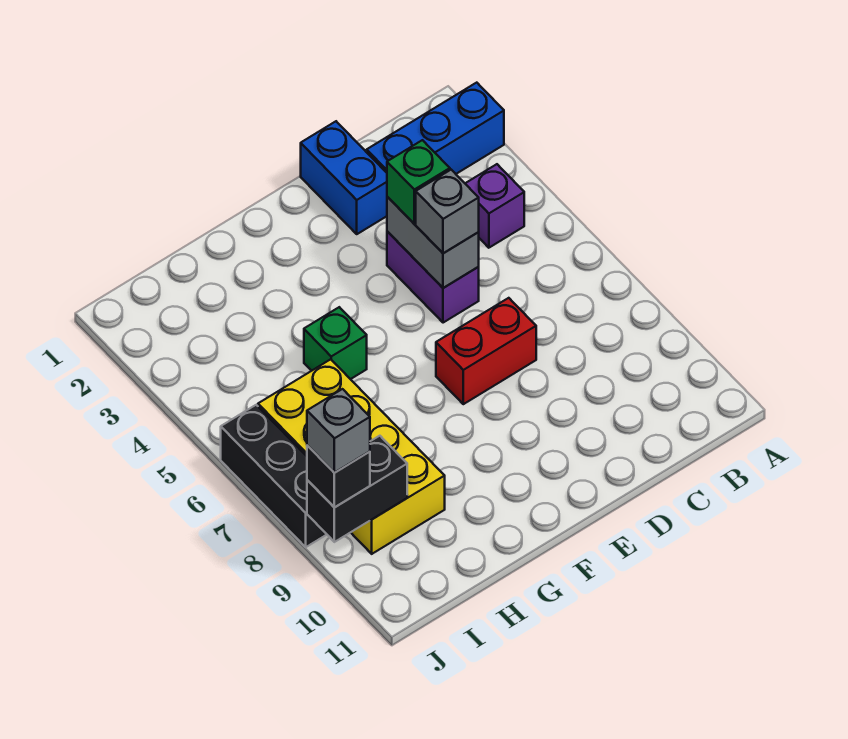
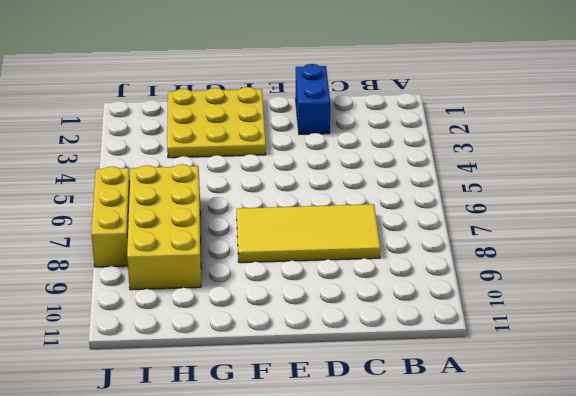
yellow 2x4 tile [237,204,380,263] -> red 1x2 brick [436,298,536,404]
yellow 3x3 plate [167,87,266,158] -> none
yellow 1x3 brick [91,166,130,267] -> black 1x3 brick [221,405,327,547]
none -> blue 1x3 brick [367,83,504,174]
none -> purple 1x1 brick [465,164,524,248]
none -> purple 1x2 brick [387,231,479,323]

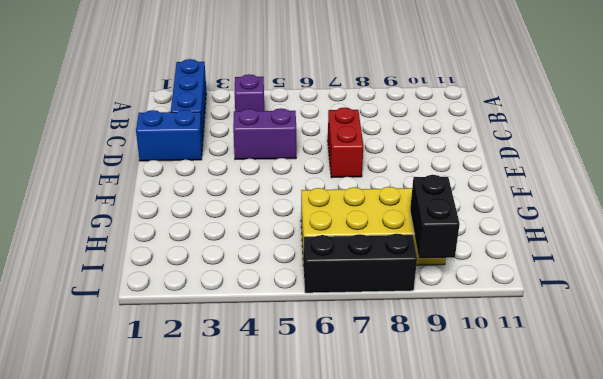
none -> green 1x1 brick [304,307,367,379]
none -> grey 1x2 brick [387,197,479,288]
none -> green 1x1 brick [387,140,450,224]

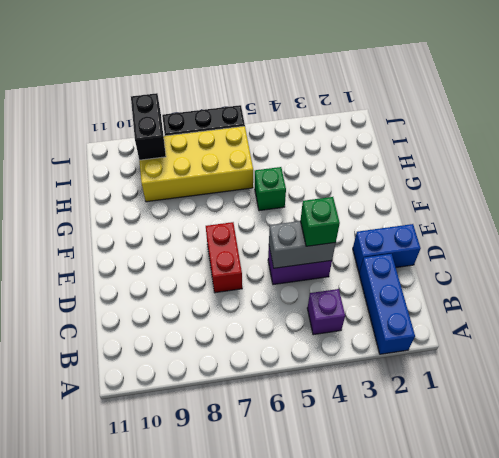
none -> grey 1x1 brick [416,170,479,253]
none -> black 1x1 brick [307,445,370,508]
none -> grey 1x1 brick [307,389,370,473]

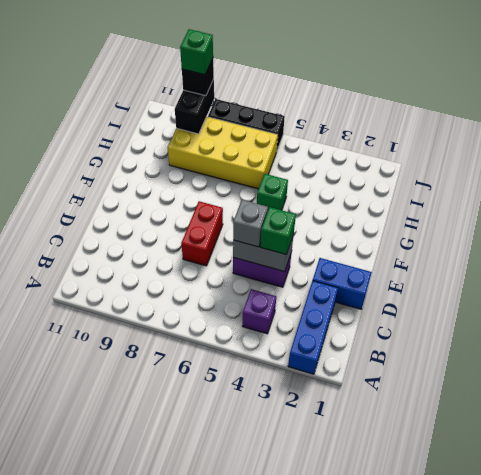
green 1x1 brick [180,29,213,75] -> grey 1x1 brick [307,389,370,473]

